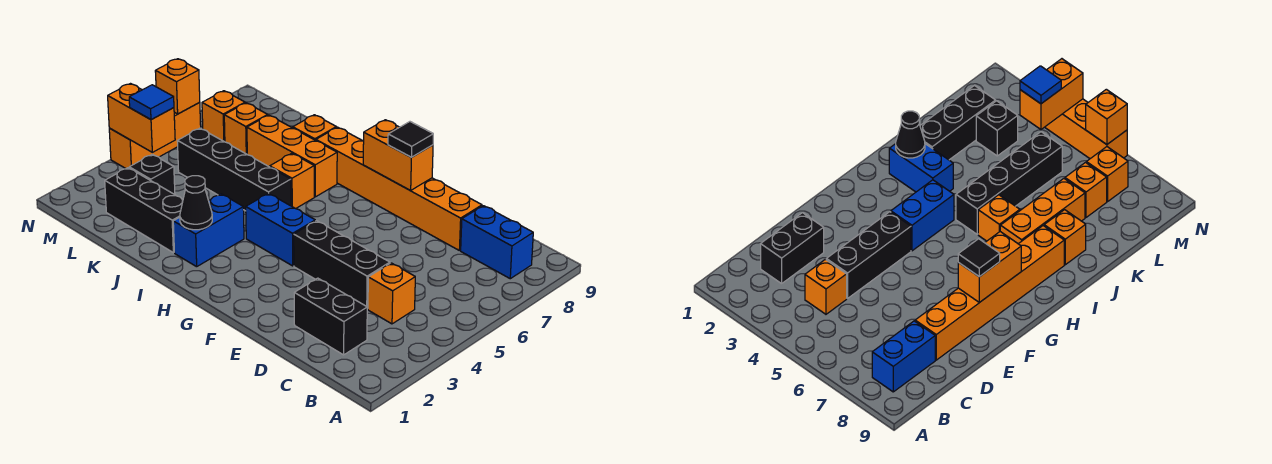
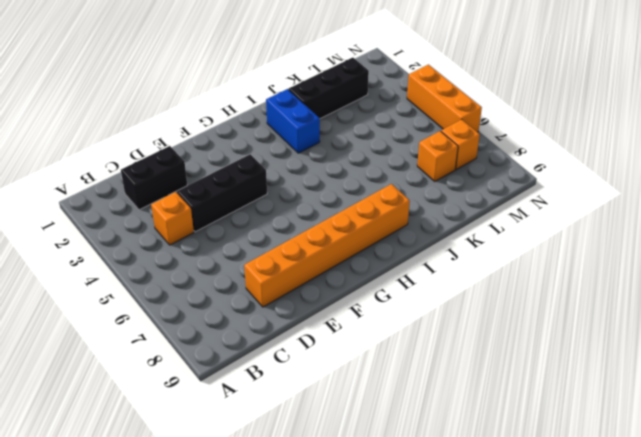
none -> blue 1x2 brick [461,206,533,279]
none -> blue 1x2 brick [246,193,315,266]
none -> black 1x4 brick [177,128,291,211]

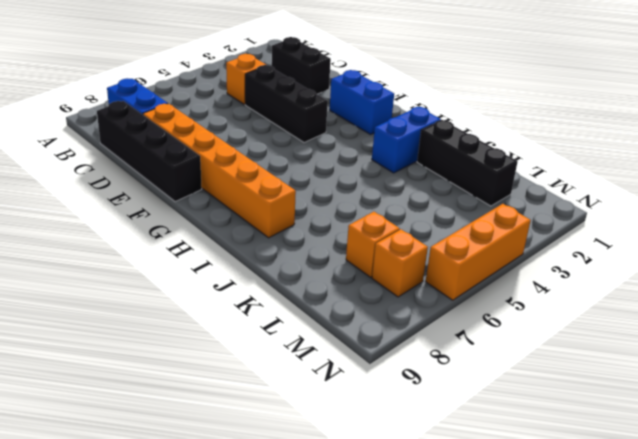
black 1x4 brick [97,101,202,202] -> black 1x4 brick moved to [177,128,291,211]
blue 1x2 brick [330,70,394,134] -> blue 1x2 brick moved to [246,193,315,266]
none -> orange 1x1 brick [270,153,314,209]
none -> orange 1x3 brick [247,115,337,197]
none -> orange 1x1 brick [293,115,336,140]

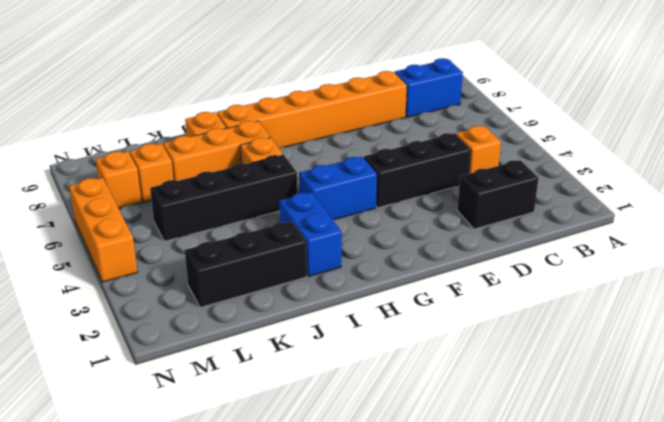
none -> black 1x1 brick [129,154,175,195]
none -> orange 1x2 brick [363,120,433,191]
none -> black 1x1 cone [180,176,212,230]

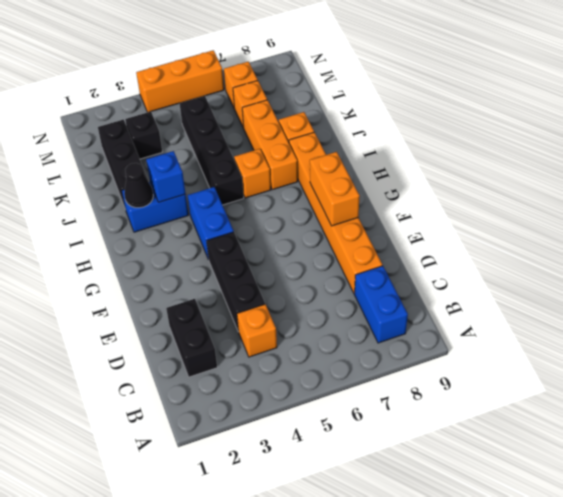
blue 1x1 brick [146,151,186,202] -> none
none -> orange 1x2 brick [108,84,175,152]
none -> orange 1x1 brick [155,59,200,114]
none -> black 1x1 tile [388,122,433,157]

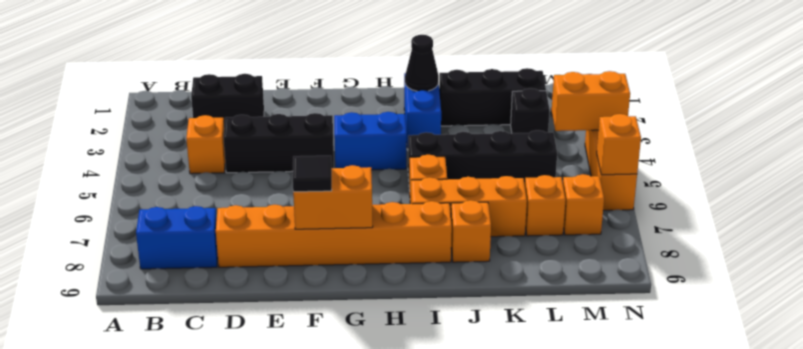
none -> blue 1x1 tile [129,85,174,120]

